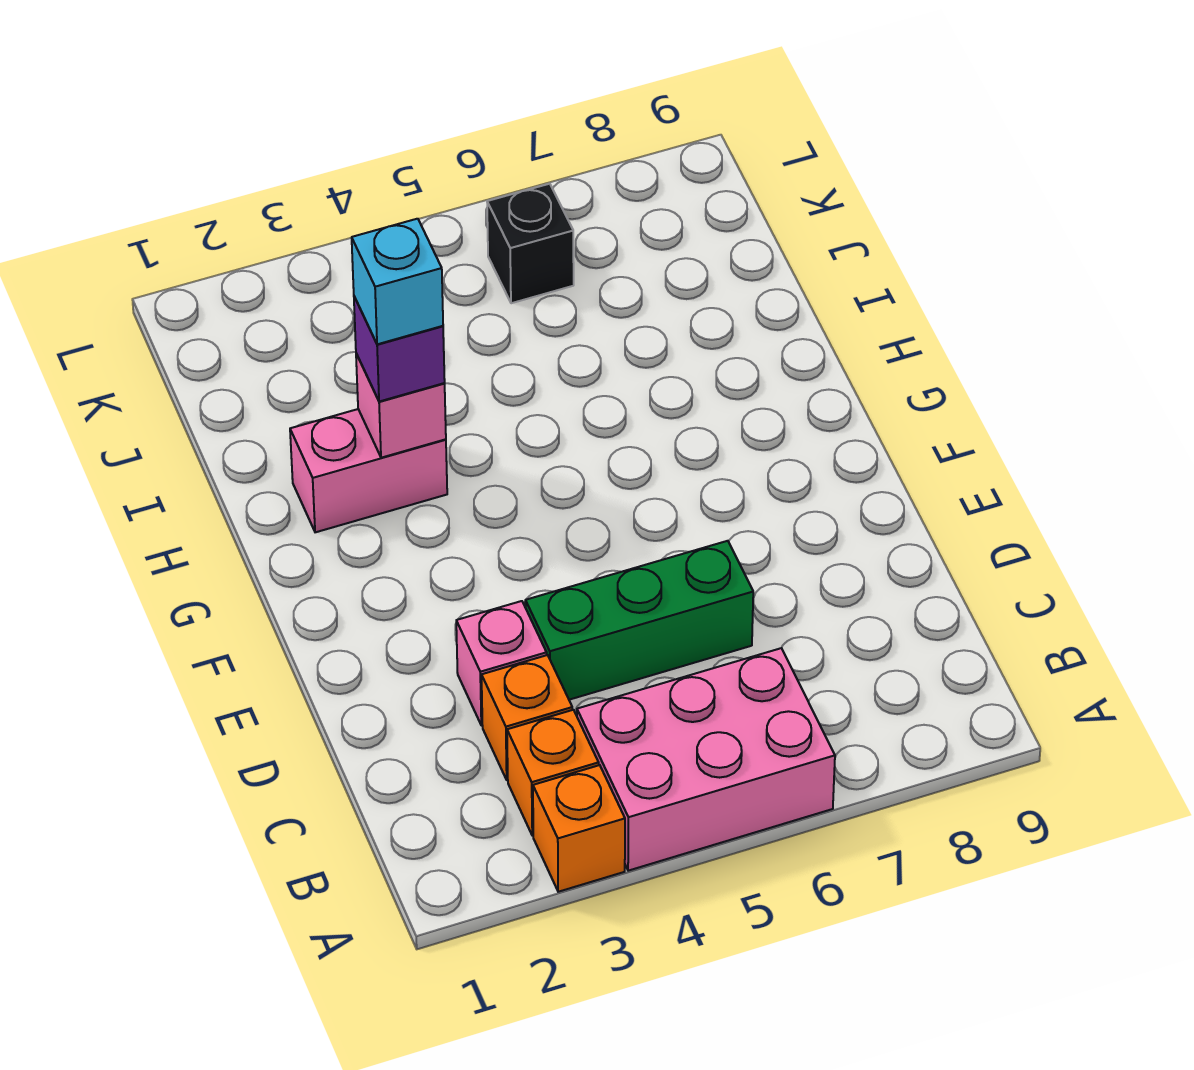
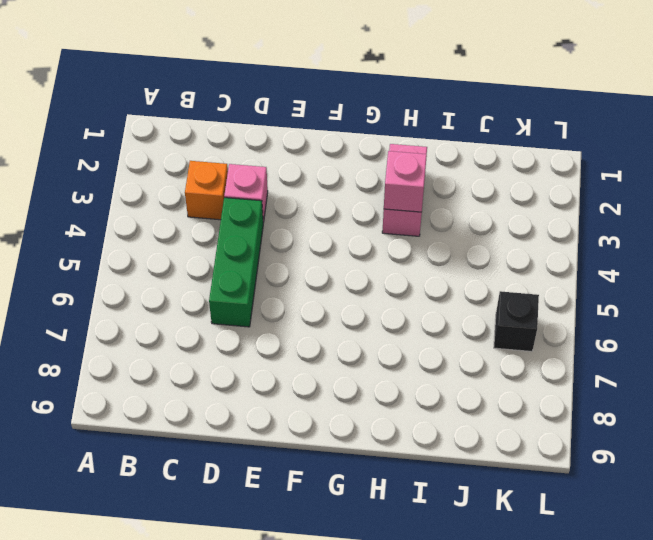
none -> orange 1x1 brick [533,765,625,892]
none -> pink 2x3 brick [577,648,835,871]

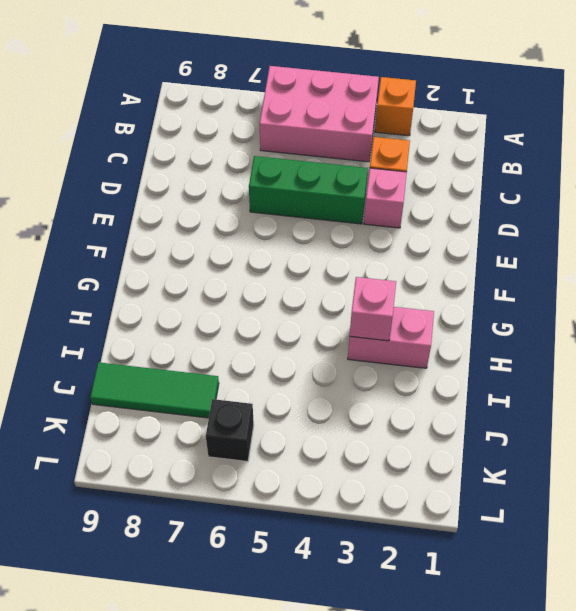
green 1x3 tile [90,362,219,418] -> none
none -> orange 1x1 brick [507,710,599,836]
none -> purple 1x1 brick [354,297,445,402]

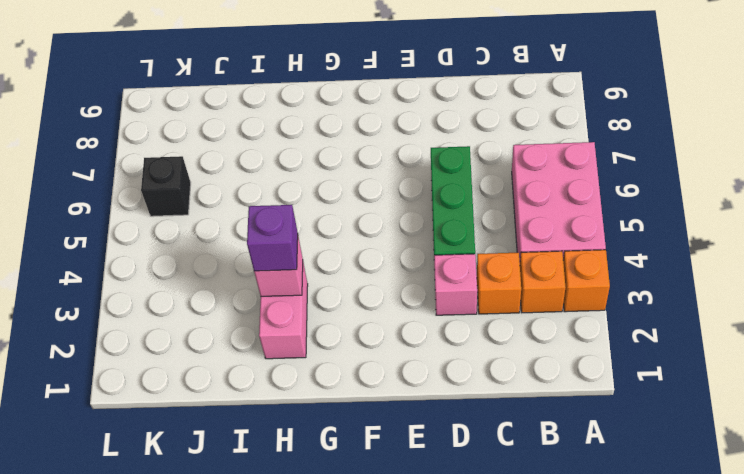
none -> cyan 1x1 brick [352,219,443,344]

